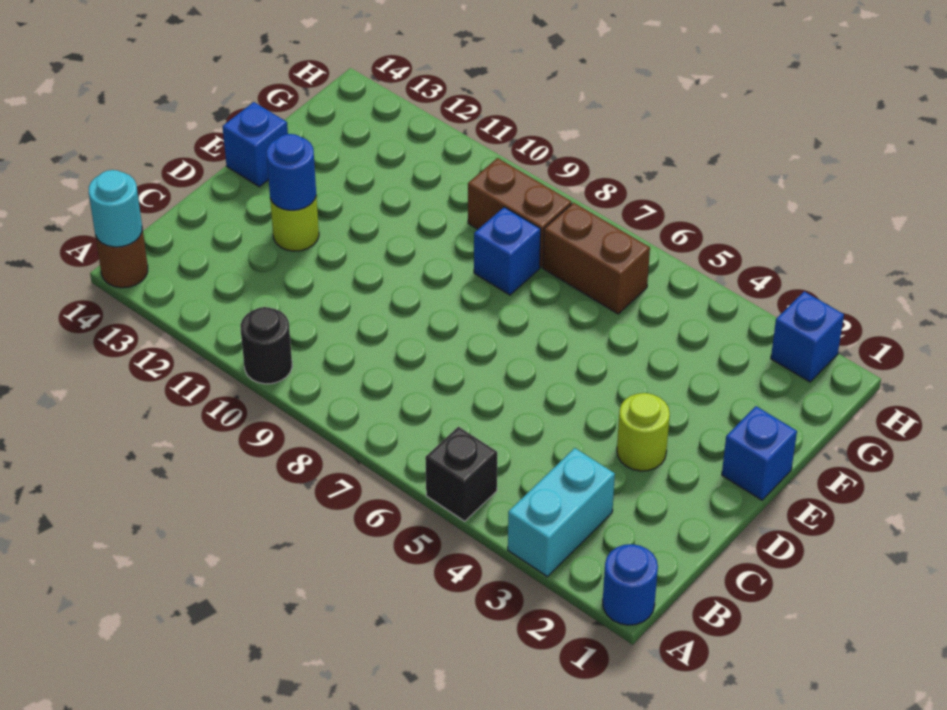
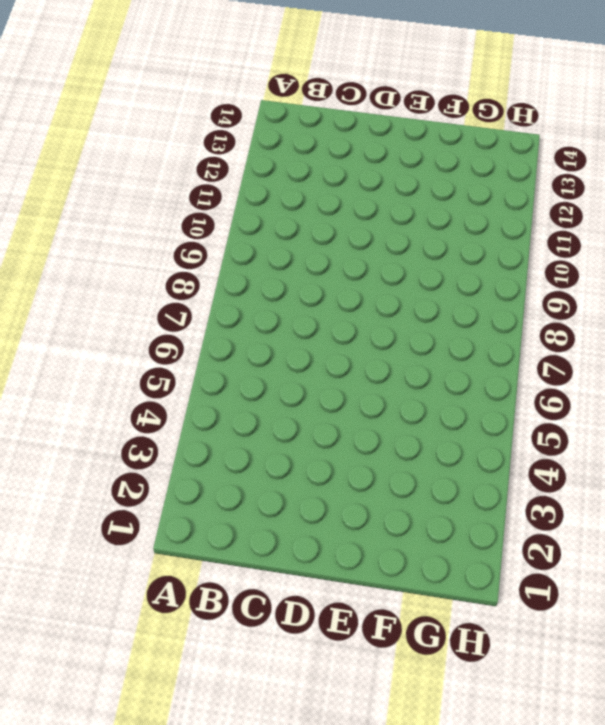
none -> blue 1x1 round brick [603,544,658,625]
none -> cyan 1x2 brick [508,448,615,577]
none -> black 1x1 brick [425,427,497,521]

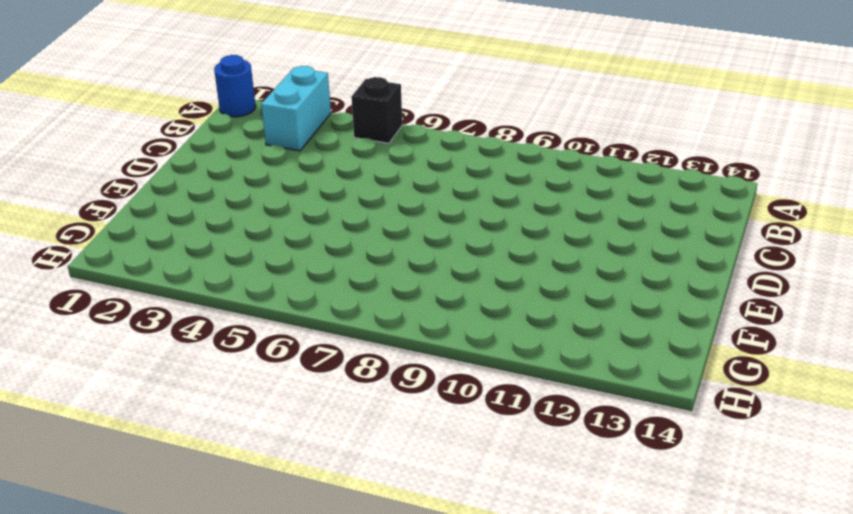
none -> black 1x1 round brick [240,307,292,384]
none -> brown 1x1 round brick [96,229,148,288]
none -> lime 1x1 round brick [617,393,670,471]

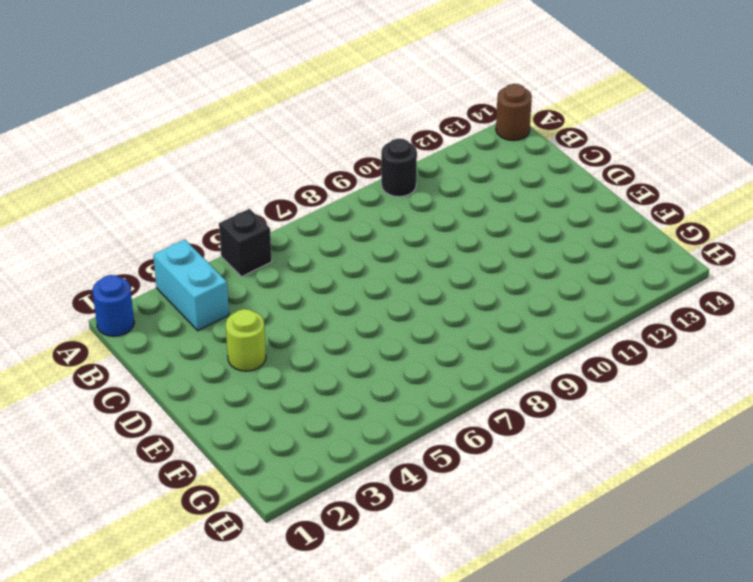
none -> lime 1x1 round brick [270,197,319,251]
none -> blue 1x1 brick [722,406,797,500]
none -> blue 1x1 brick [223,102,288,187]

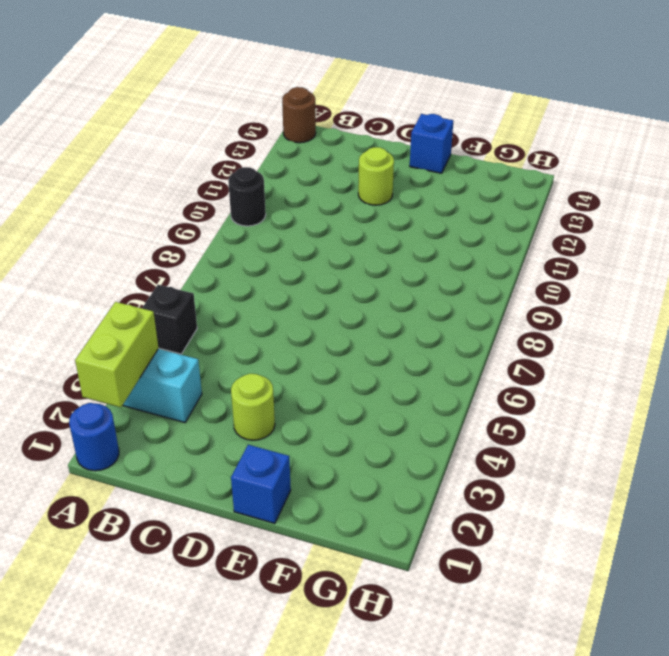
lime 1x2 brick [75,302,158,407] -> none
none -> blue 1x1 brick [474,207,541,295]
none -> brown 1x2 brick [543,203,650,314]
none -> brown 1x2 brick [468,158,572,267]

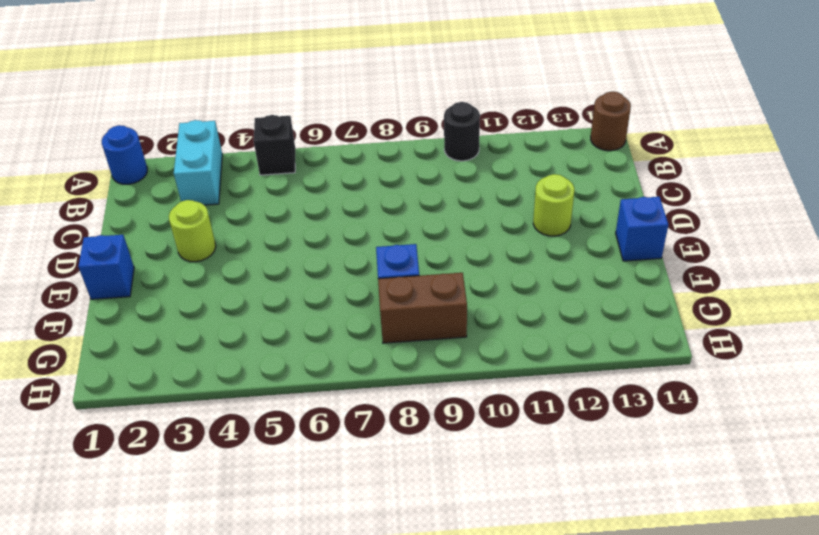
none -> brown 1x2 brick [543,203,650,314]
none -> blue 1x1 brick [771,291,844,382]
none -> cyan 1x1 round brick [89,170,142,247]

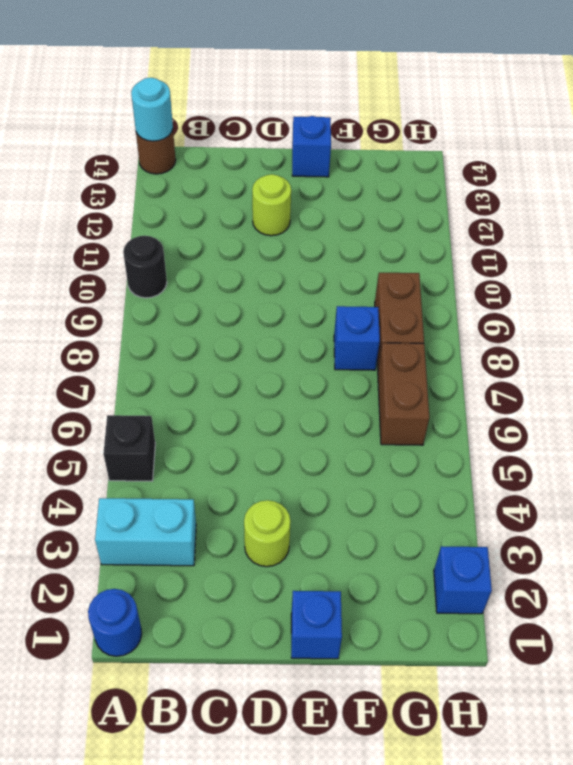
none -> blue 1x1 round brick [266,134,316,210]

